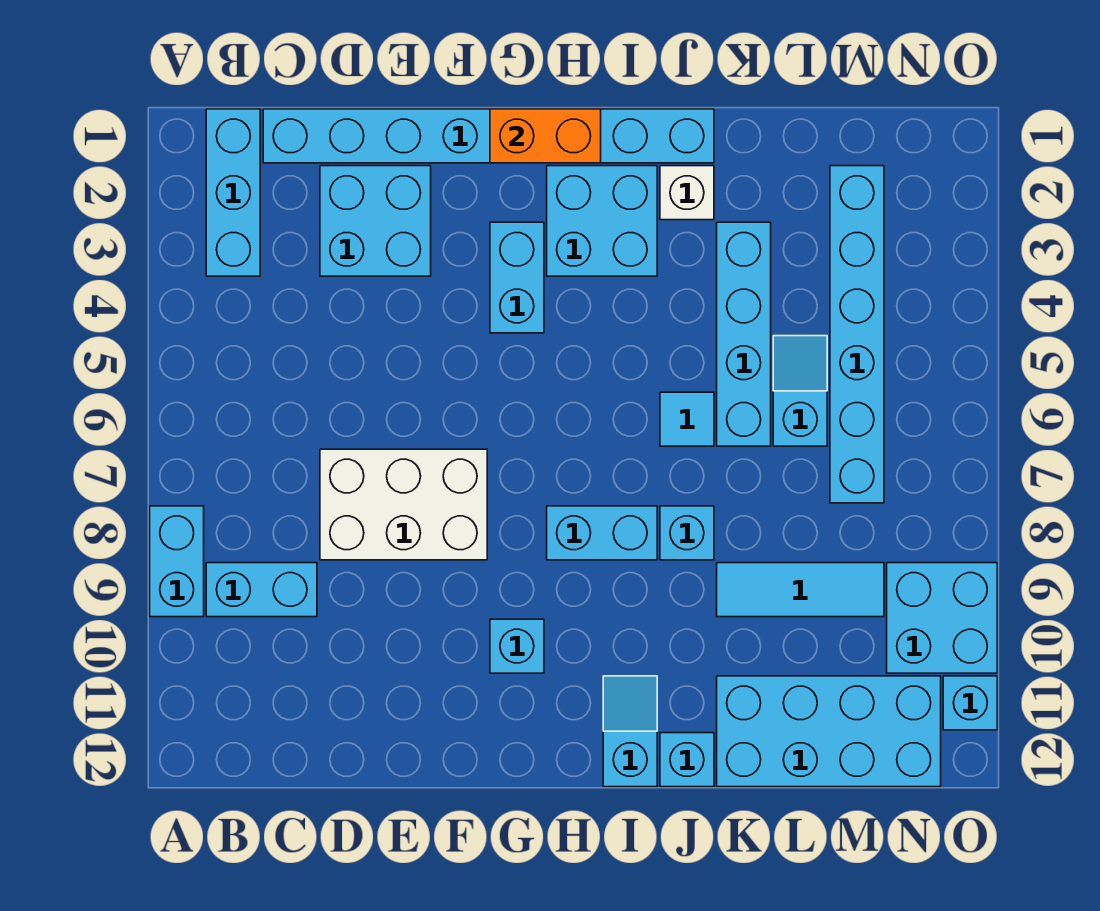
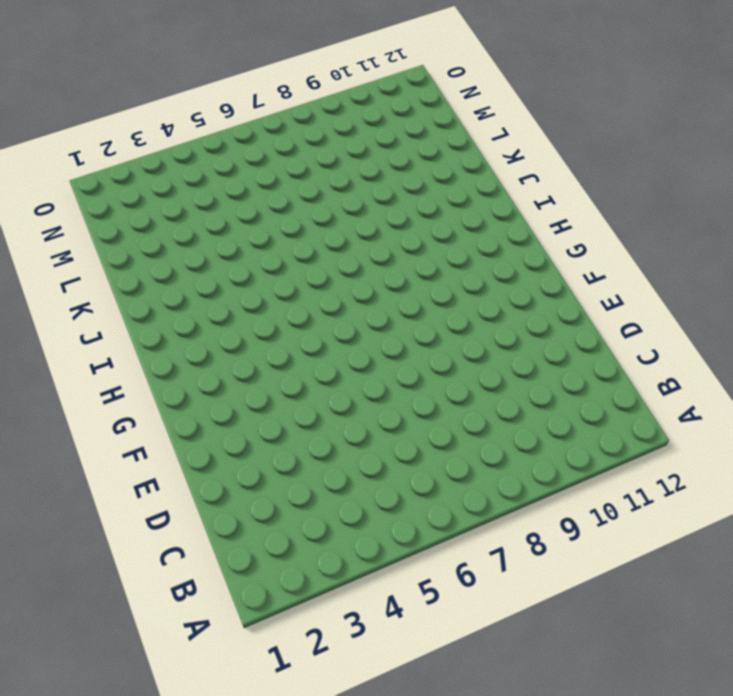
none -> cyan 1x2 brick [150,506,204,617]
none -> cyan 1x3 brick [206,109,260,276]
none -> cyan 1x2 brick [206,563,317,617]

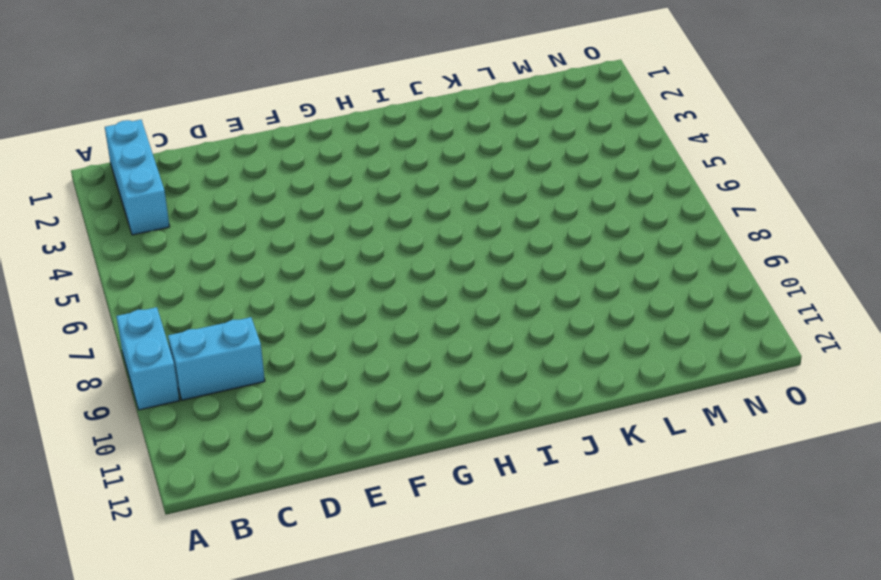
none -> cyan 1x8 brick [263,109,714,163]
none -> cyan 2x2 brick [320,166,431,276]
none -> white 2x3 brick [320,449,487,560]

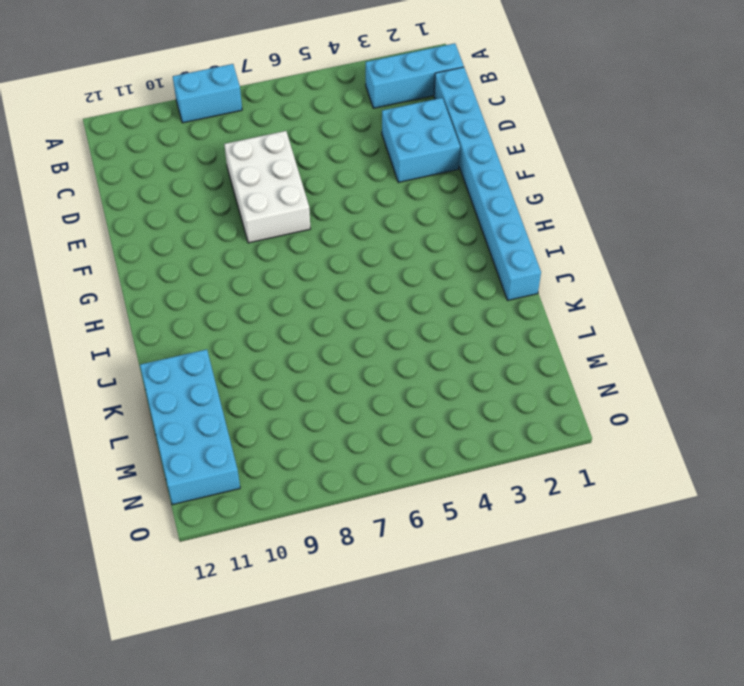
none -> cyan 1x2 brick [206,563,317,617]
none -> cyan 1x2 brick [490,222,544,333]
none -> cyan 1x1 brick [490,619,544,673]

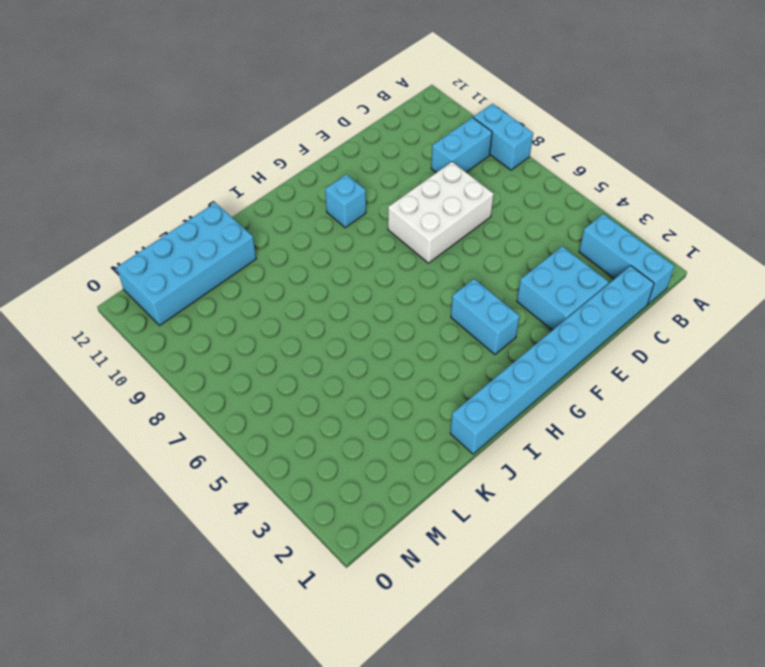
none -> cyan 2x2 brick [547,166,657,276]
none -> cyan 1x2 brick [547,506,657,560]
none -> cyan 1x2 slope [603,676,657,787]

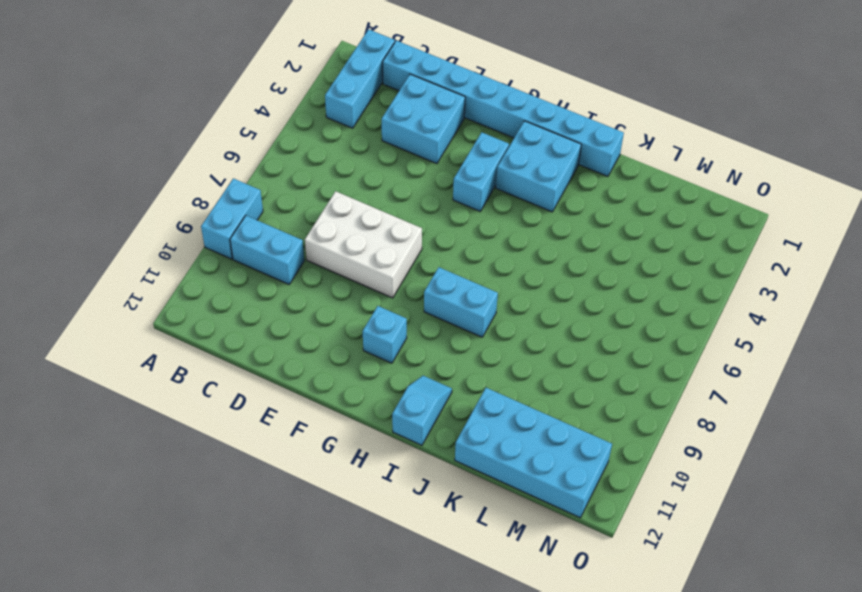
none -> white 1x1 brick [660,166,714,220]
none -> cyan 1x1 tile [660,392,714,446]
none -> cyan 1x1 brick [660,506,714,560]

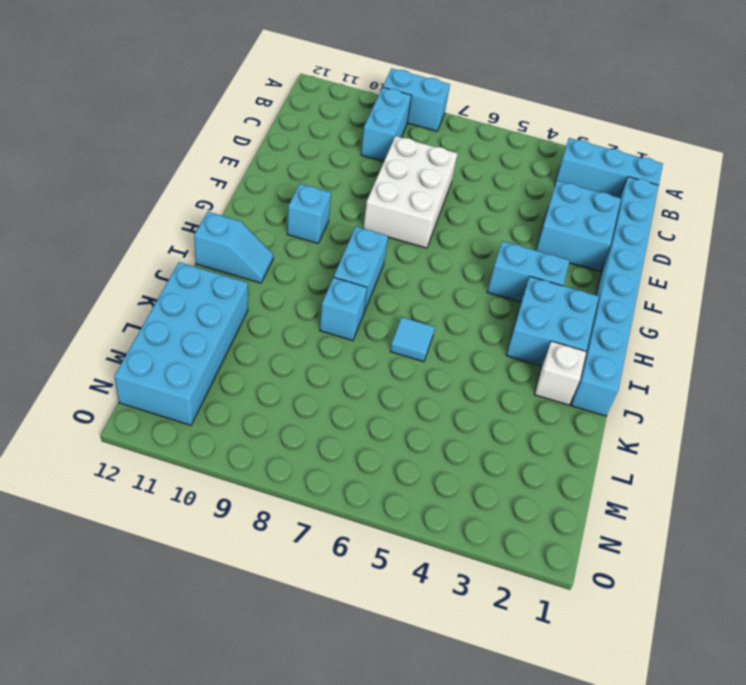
none -> cyan 1x1 brick [660,733,714,787]
none -> cyan 1x4 brick [717,222,771,446]
none -> cyan 1x3 tile [717,563,884,617]

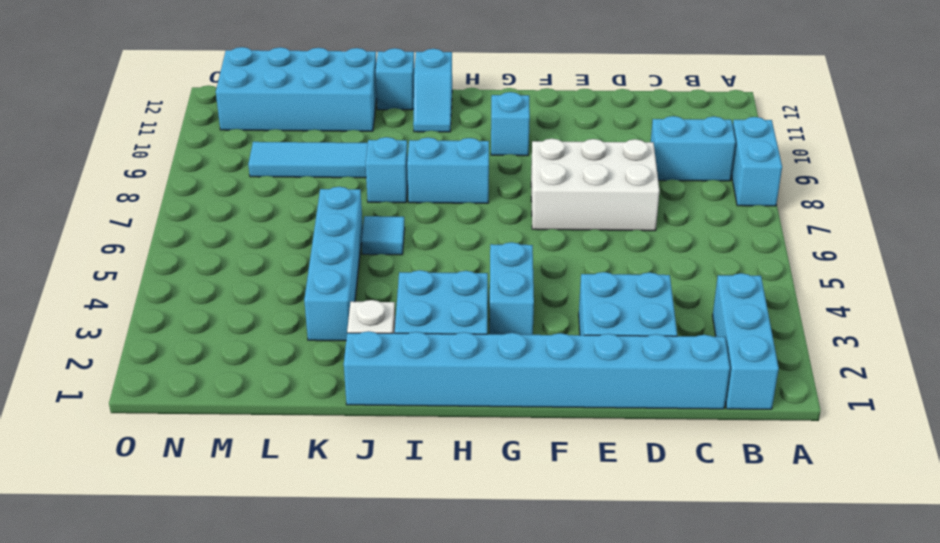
none -> cyan 1x2 slope [773,336,827,446]
none -> cyan 1x6 brick [830,166,884,503]
none -> cyan 2x2 brick [887,563,997,673]

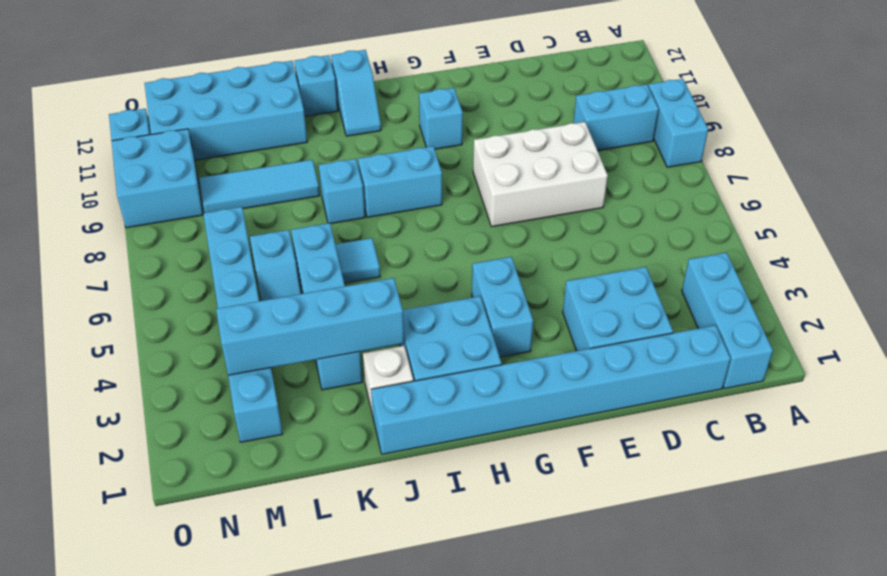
cyan 1x4 brick [216,278,404,375] -> none
none -> orange 1x2 brick [490,109,601,163]

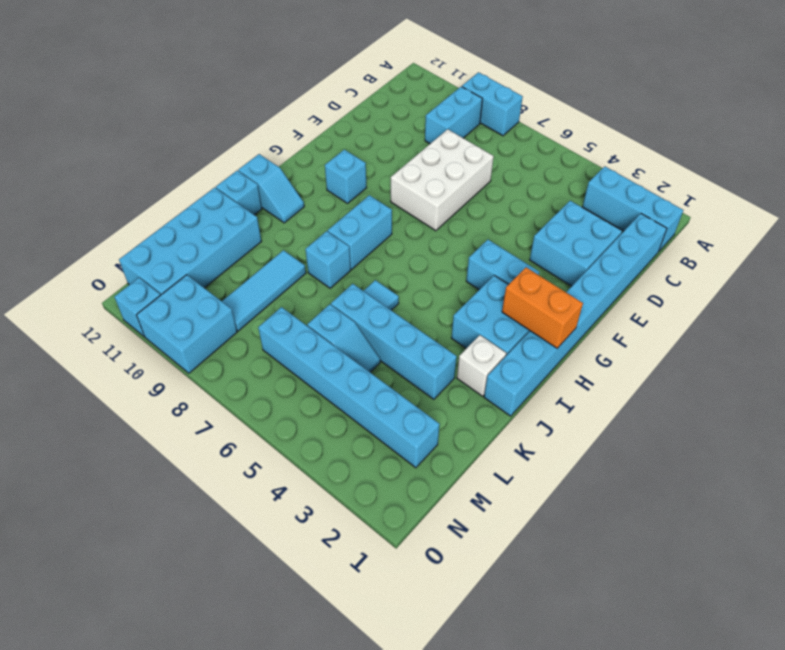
orange 1x2 brick [502,268,583,348] -> orange 1x2 brick turned to [490,109,601,163]

